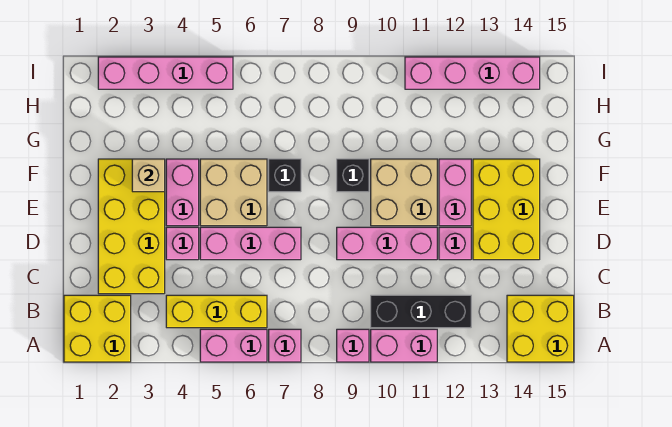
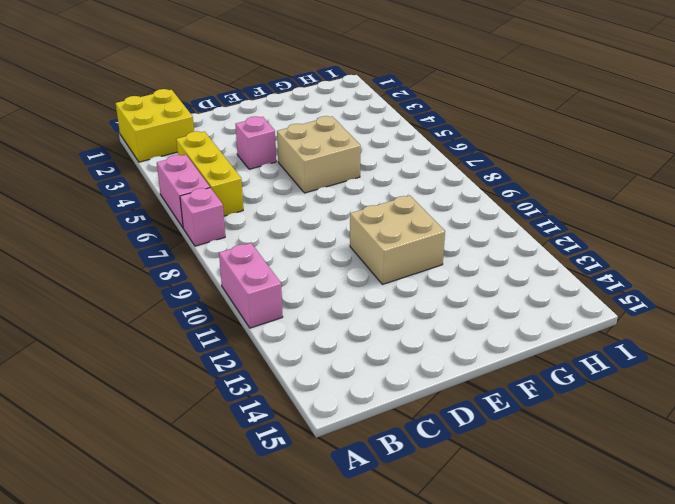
none -> pink 1x1 brick [337,329,369,362]
none -> yellow 2x2 brick [507,295,574,362]
none -> black 1x3 brick [371,295,471,328]

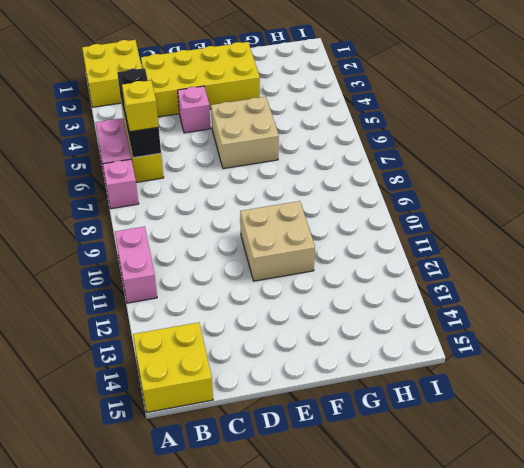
black 1x3 brick [117,68,161,158] -> black 1x3 brick moved to [371,295,471,328]
yellow 1x1 brick [122,80,159,132] -> none
none -> pink 1x1 brick [337,329,369,362]
none -> pink 1x3 brick [200,227,301,260]
none -> pink 1x3 brick [337,227,437,260]

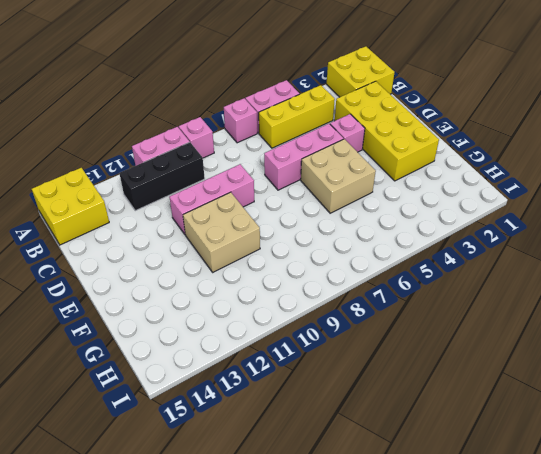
none -> pink 1x1 brick [439,227,471,260]
none -> yellow 2x3 brick [473,159,540,260]
none -> pink 1x2 brick [166,159,199,226]

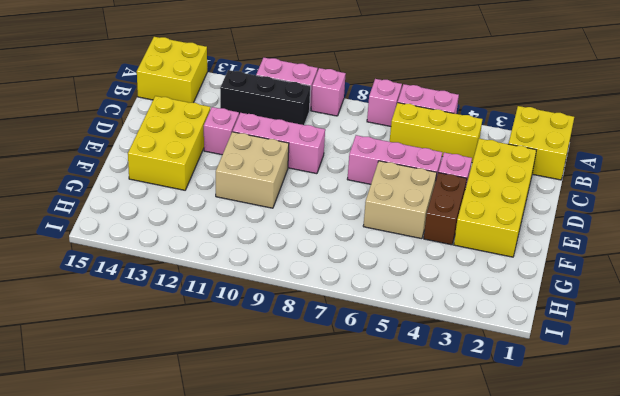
brown 1x2 brick [424,173,467,245] -> pink 1x2 brick [166,159,199,226]
none -> pink 1x2 brick [439,159,471,226]
none -> black 1x1 brick [269,159,301,192]
none -> black 1x1 brick [337,159,369,192]

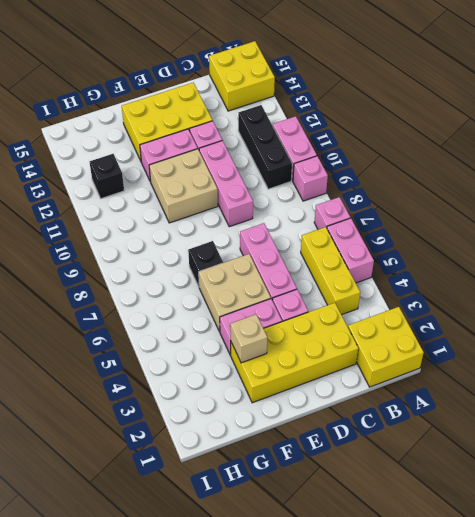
black 1x1 brick [90,154,124,199] -> black 1x1 brick moved to [337,159,369,192]
none -> pink 1x4 brick [98,57,233,89]
none -> pink 1x4 brick [405,57,540,89]

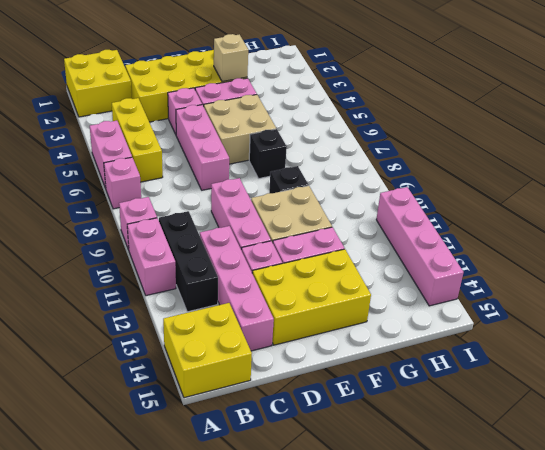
pink 1x4 brick [200,226,274,351] -> pink 1x4 brick moved to [98,57,233,89]

